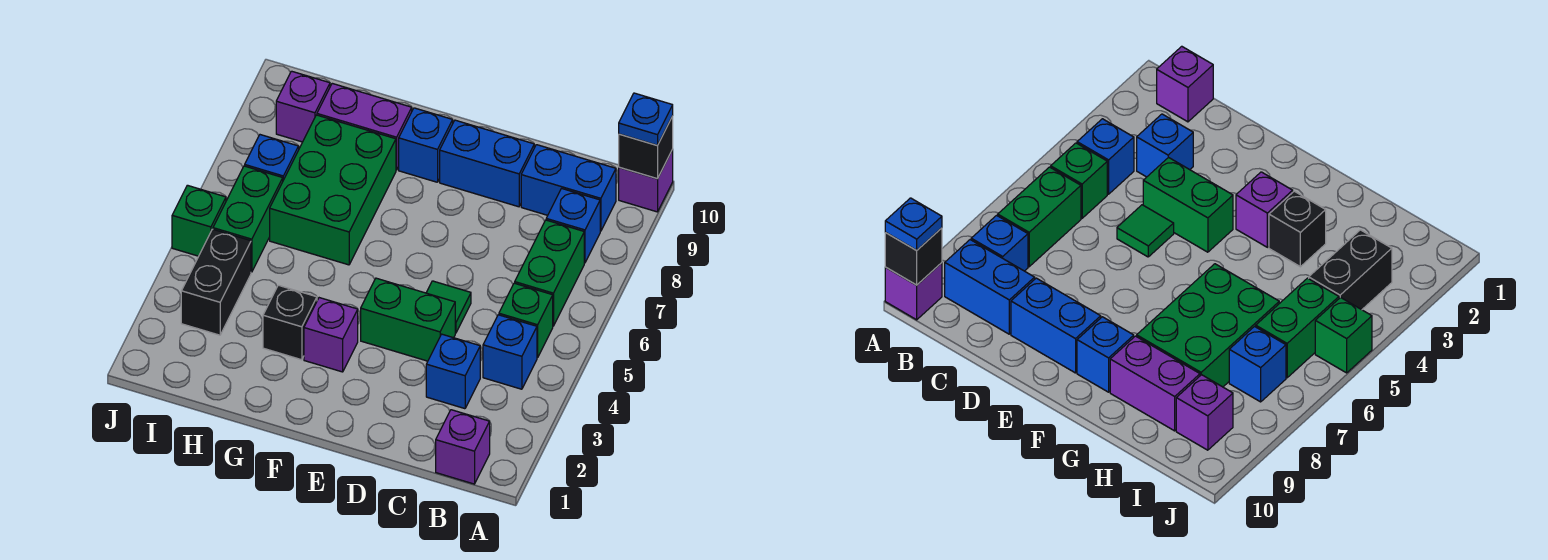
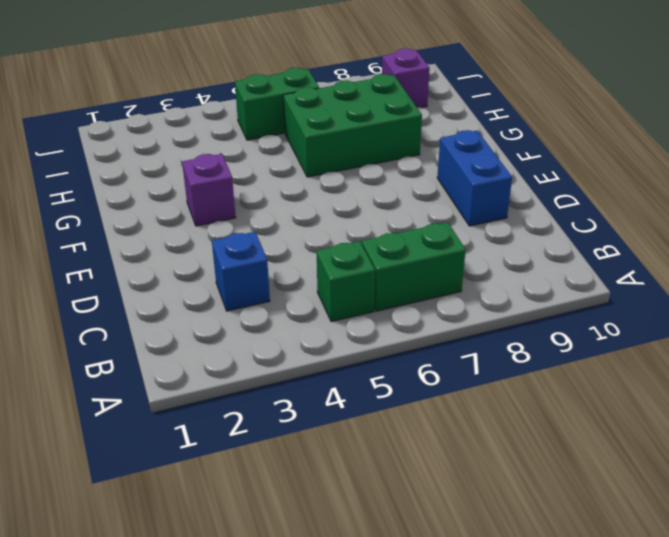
none -> purple 1x1 brick [619,150,673,212]
none -> purple 1x1 brick [436,410,490,484]
none -> blue 1x1 brick [483,315,537,389]

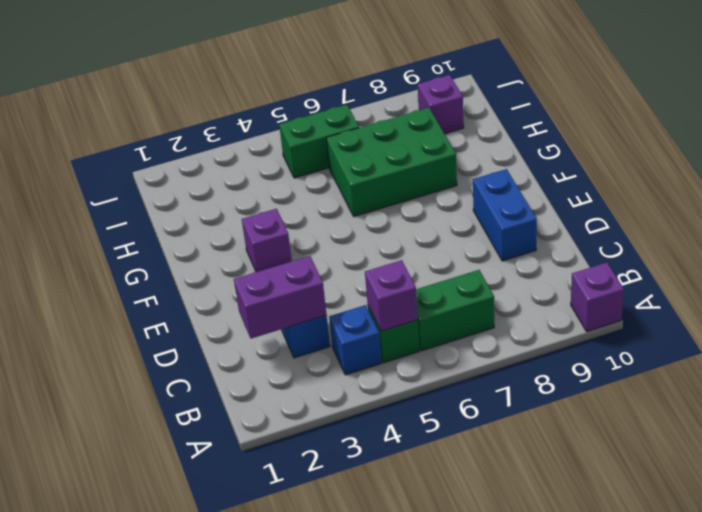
purple 1x1 brick [365,260,418,331] -> purple 1x1 brick moved to [436,410,490,484]
purple 1x2 brick [234,256,327,339] -> purple 1x2 brick turned to [317,83,412,170]
none -> blue 1x1 brick [546,188,600,263]
none -> blue 1x2 brick [521,145,616,231]
none -> green 1x2 brick [361,278,455,361]

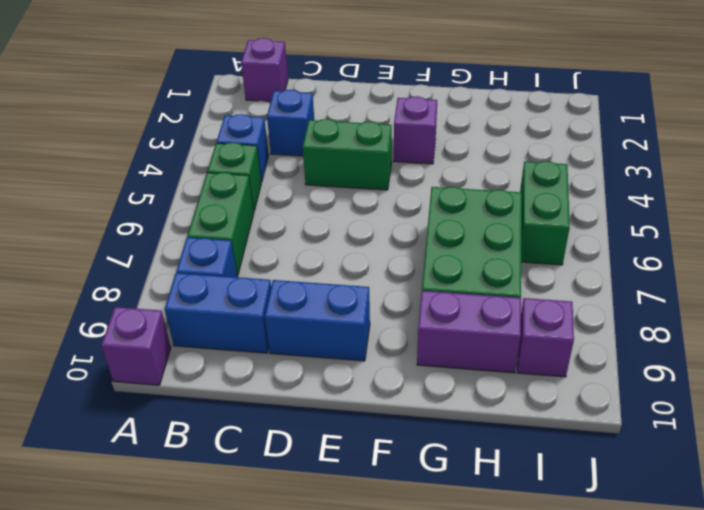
none -> green 1x1 tile [426,281,471,333]
none -> blue 1x1 brick [399,108,453,182]
none -> black 1x1 brick [263,285,317,360]

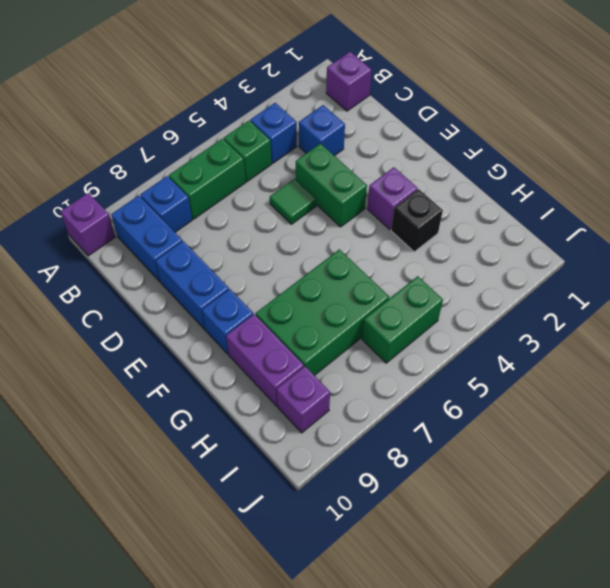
none -> black 1x2 brick [181,229,251,335]
none -> blue 1x1 brick [245,135,299,180]
none -> green 1x1 brick [172,185,226,256]

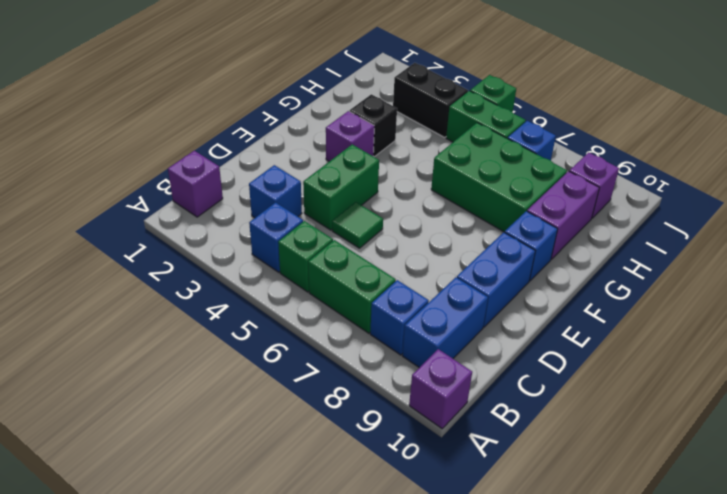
none -> black 1x1 brick [619,116,673,179]
none -> blue 1x1 plate [619,93,673,145]

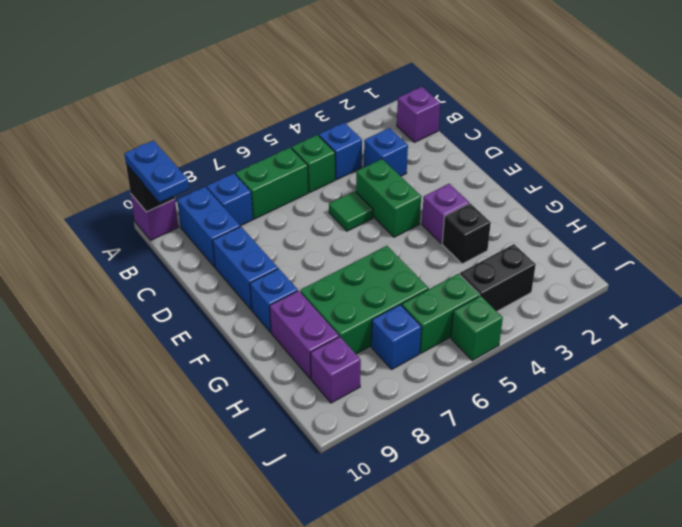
blue 1x2 plate [124,141,189,202] -> blue 1x1 plate [619,93,673,145]

